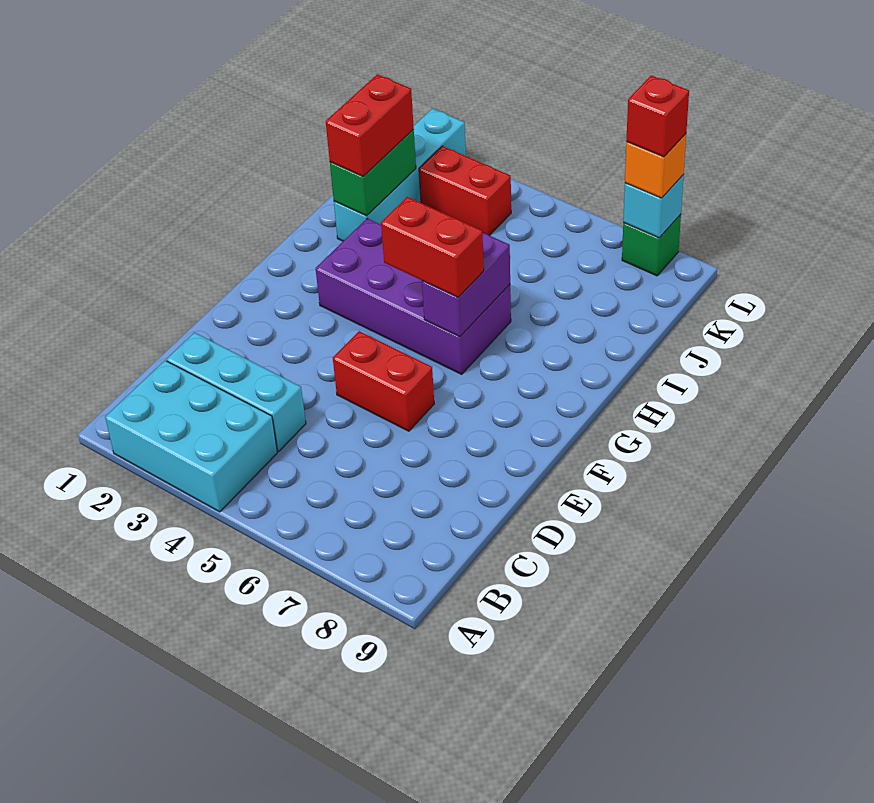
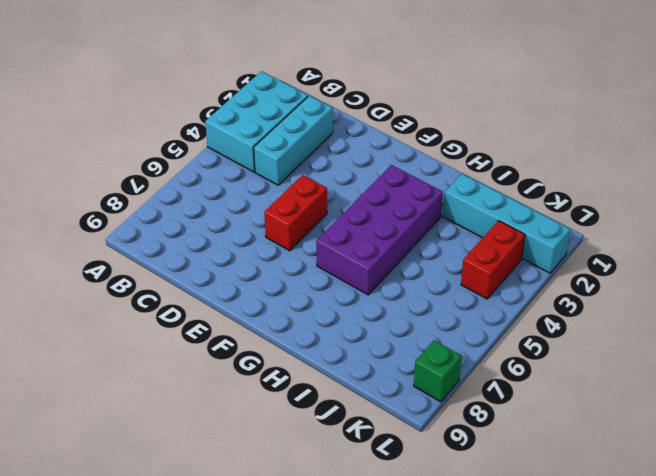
none -> purple 1x2 brick [422,233,510,337]
none -> green 1x2 brick [330,129,416,216]
none -> cyan 1x1 brick [623,175,684,238]

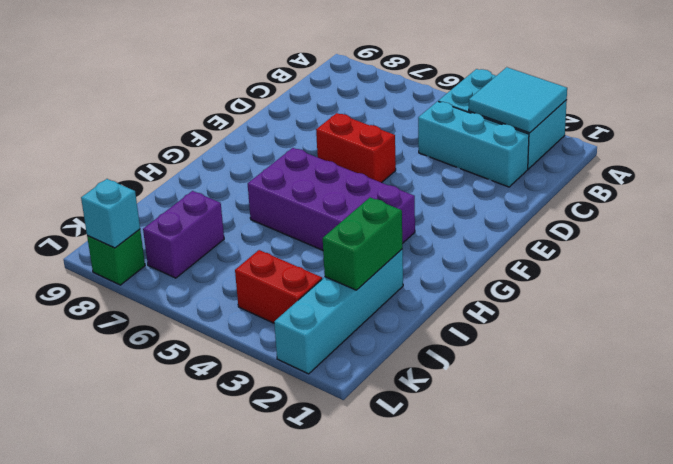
cyan 2x2 tile [469,67,567,133] -> none
purple 1x2 brick [143,191,224,278] -> purple 1x2 brick moved to [422,233,510,337]
none -> red 1x2 brick [381,197,484,297]
none -> red 1x2 brick [326,74,414,176]
none -> orange 1x1 brick [625,134,686,198]

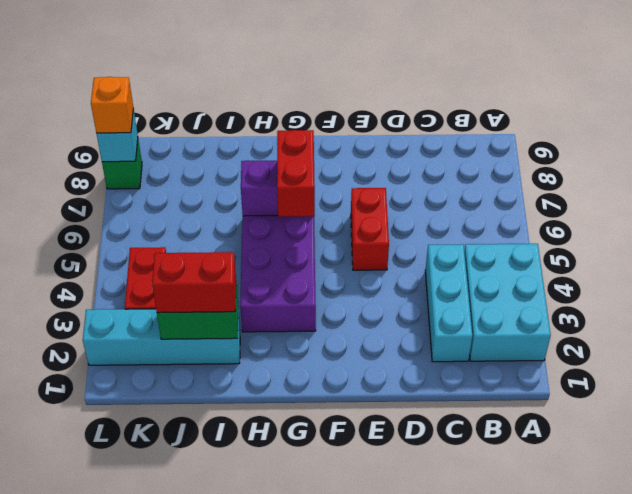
none -> red 1x1 brick [626,75,689,157]

